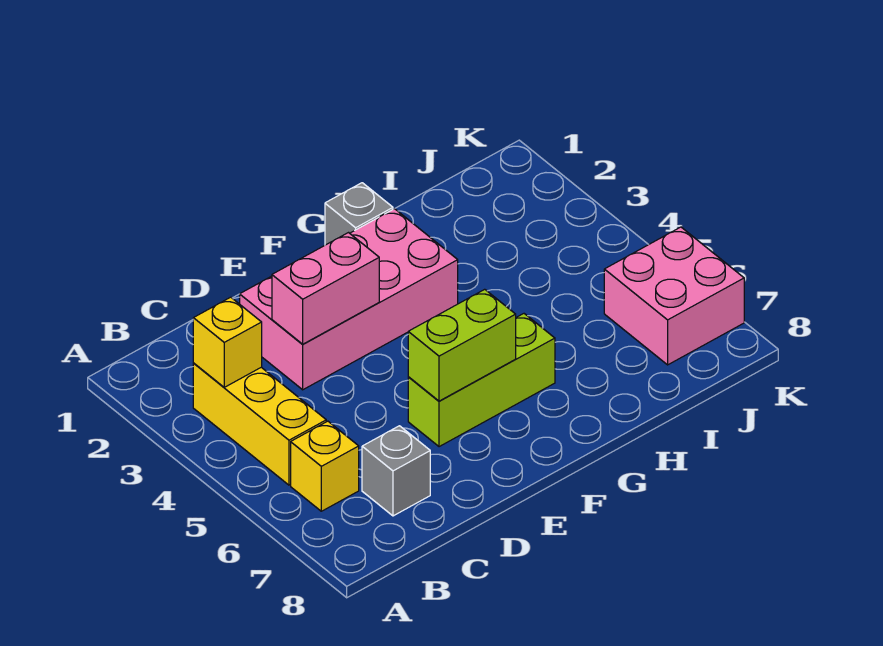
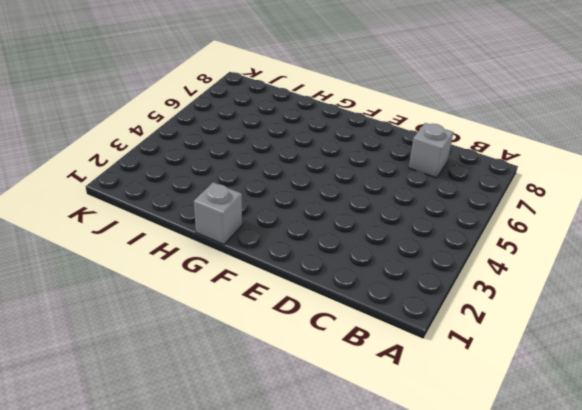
none -> yellow 1x3 brick [193,363,326,485]
none -> yellow 1x1 brick [291,421,359,511]

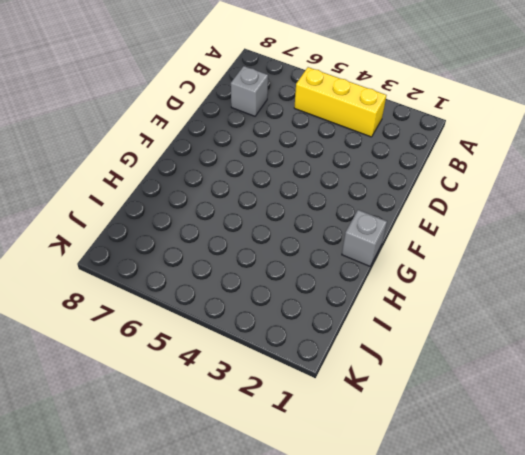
none -> yellow 1x1 brick [291,421,359,511]
none -> pink 2x4 brick [240,209,458,390]

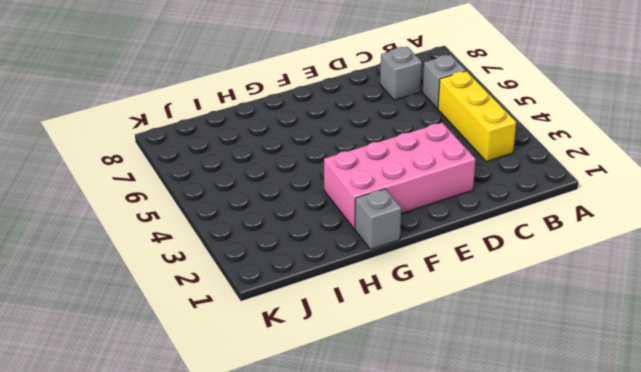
grey 1x1 brick [423,55,466,109] -> yellow 1x1 brick [291,421,359,511]
none -> lime 1x3 brick [408,314,555,447]
none -> pink 2x2 brick [604,227,744,365]

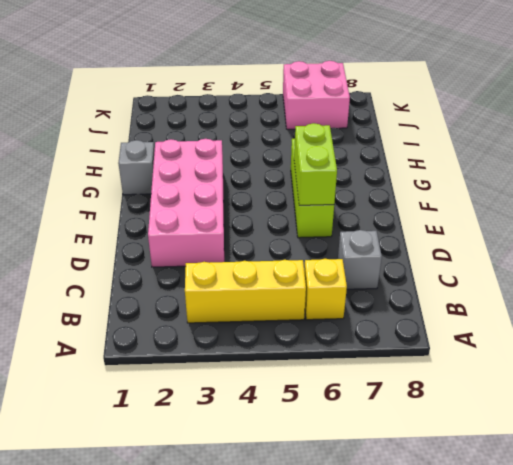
none -> yellow 1x1 brick [193,297,262,387]
none -> pink 1x2 brick [272,233,379,344]

